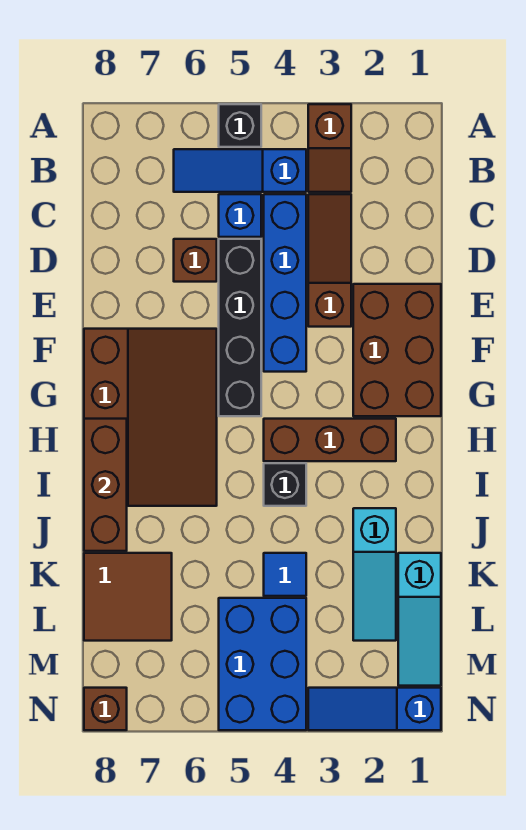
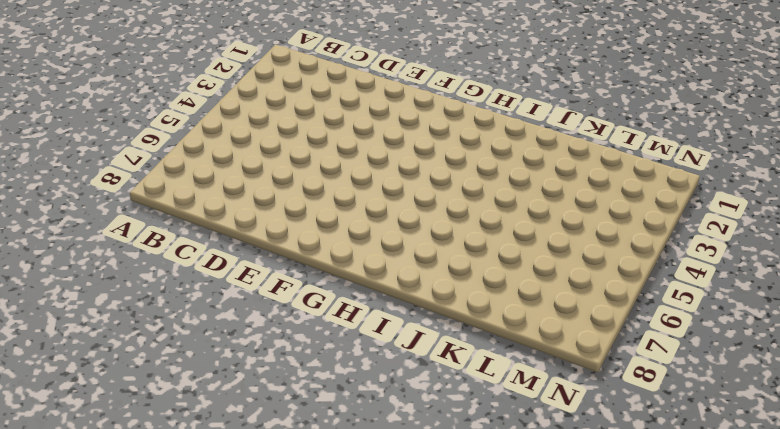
none -> brown 1x2 slope [308,104,351,192]
none -> black 1x1 brick [219,104,261,147]
none -> blue 1x3 slope [174,149,306,192]

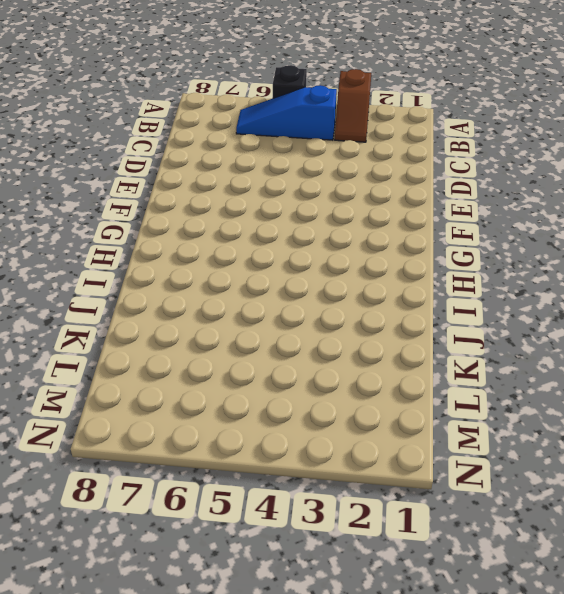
none -> brown 1x3 slope [308,194,351,327]
none -> blue 1x4 brick [264,194,306,372]
none -> blue 1x1 brick [219,194,261,237]

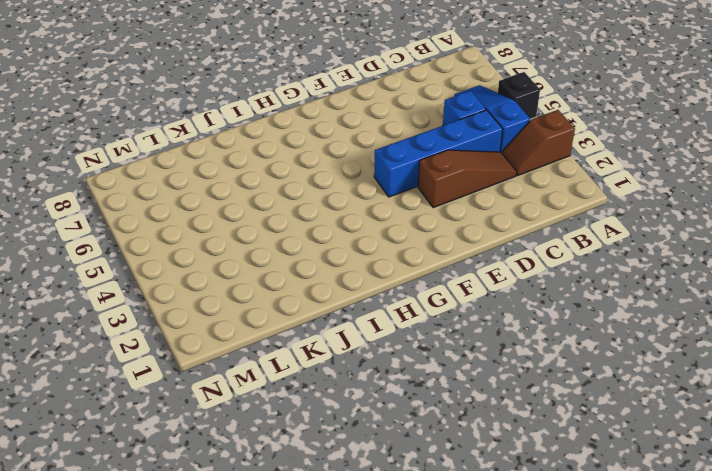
none -> black 1x4 brick [219,239,261,416]
none -> brown 1x1 brick [174,239,217,282]
none -> brown 2x3 brick [353,284,441,416]

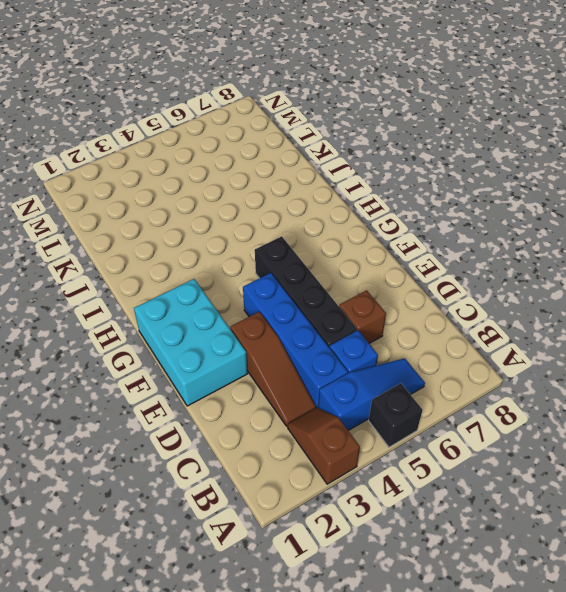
cyan 2x3 brick [134,279,248,406] -> brown 2x3 brick [353,284,441,416]
none -> brown 3x4 slope [84,329,217,506]
none -> brown 1x3 brick [264,419,396,461]
none -> black 1x1 brick [264,463,306,506]

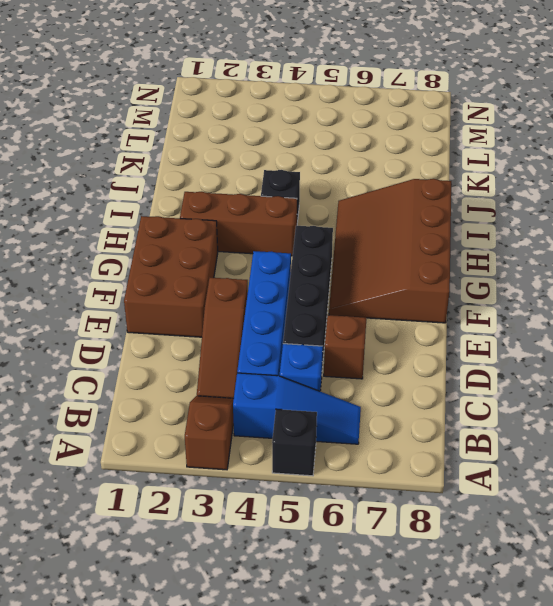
none -> cyan 1x3 slope [353,508,396,641]
none -> cyan 1x3 slope [398,553,441,686]
none -> blue 1x1 tile [264,553,306,596]

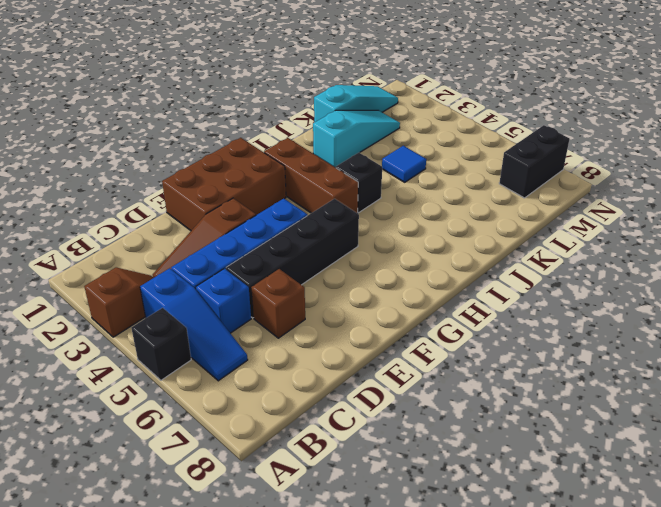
black 1x2 brick [499,125,570,198] -> none
none -> brown 3x4 slope [84,329,217,506]
none -> brown 2x2 tile [84,553,172,641]
none -> blue 2x3 brick [219,598,306,730]

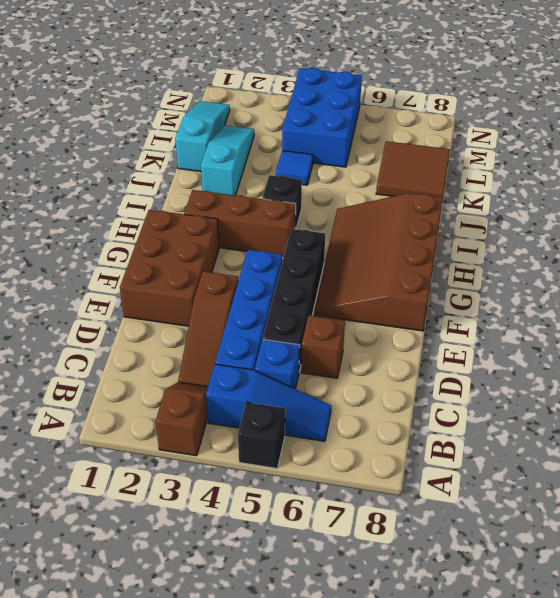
none -> blue 1x3 slope [308,688,441,730]
none -> brown 1x1 brick [84,688,127,730]
none -> brown 1x3 brick [84,419,127,551]

